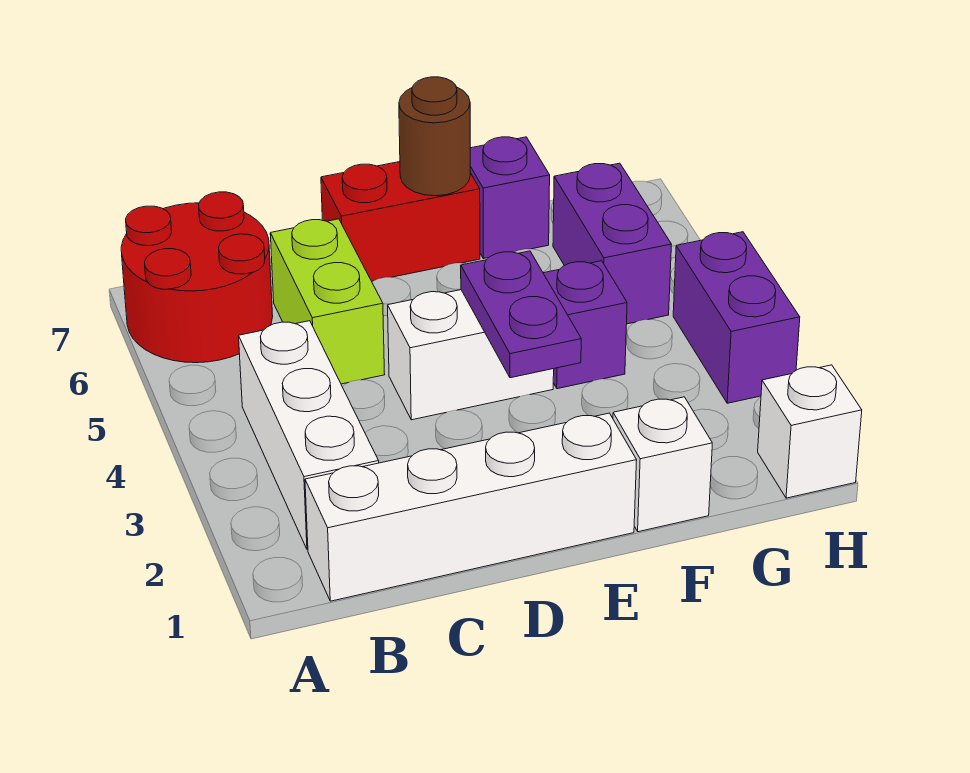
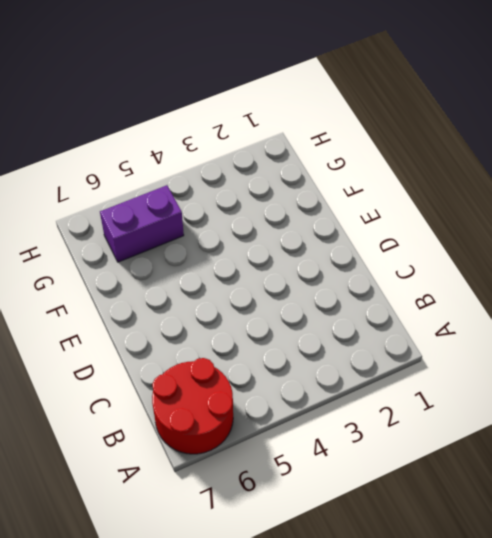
none -> white 1x4 brick [305,413,637,601]
none -> white 1x3 brick [239,321,379,550]
none -> lime 1x2 brick [270,219,385,384]

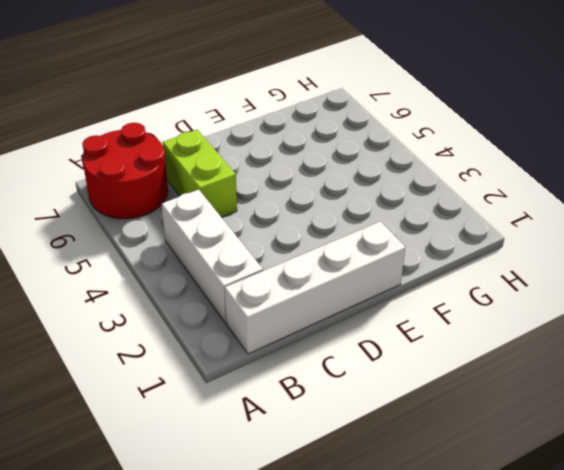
none -> white 1x2 brick [388,290,554,420]
none -> red 1x2 brick [321,162,480,281]
none -> white 1x1 brick [613,397,712,532]

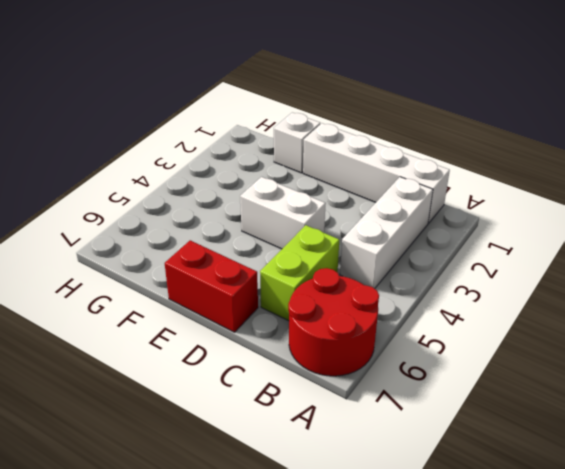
none -> purple 1x1 brick [543,261,627,389]
none -> purple 1x1 brick [470,137,550,259]
none -> purple 1x2 brick [553,163,672,324]

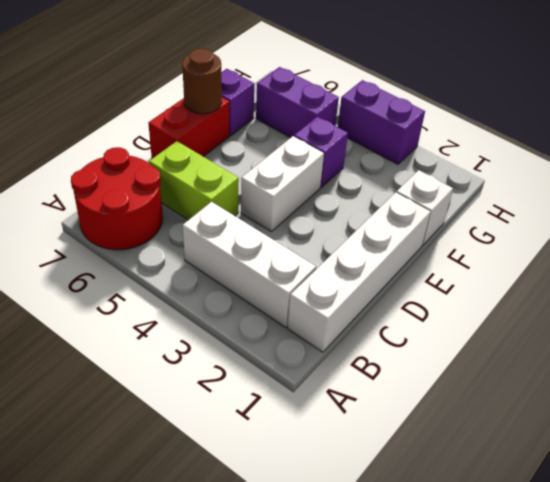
none -> white 1x1 brick [758,365,862,498]
none -> purple 1x2 plate [461,251,581,378]

